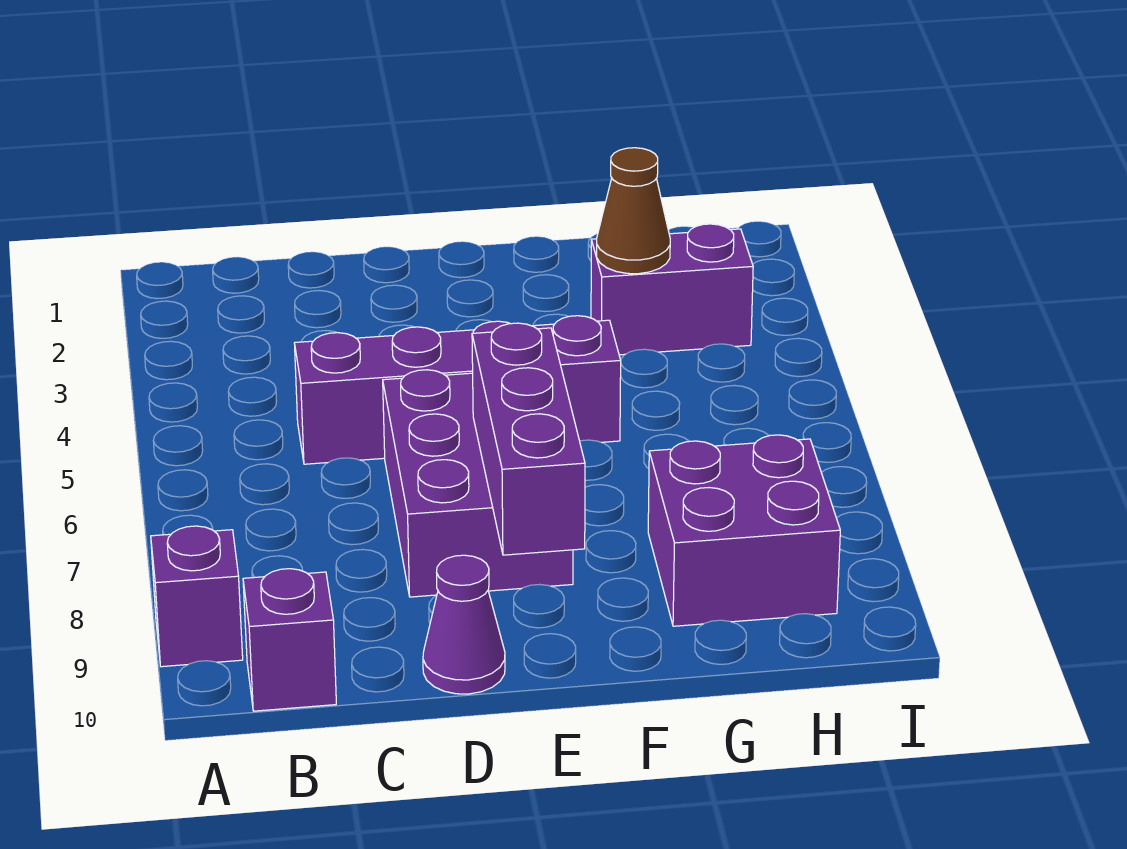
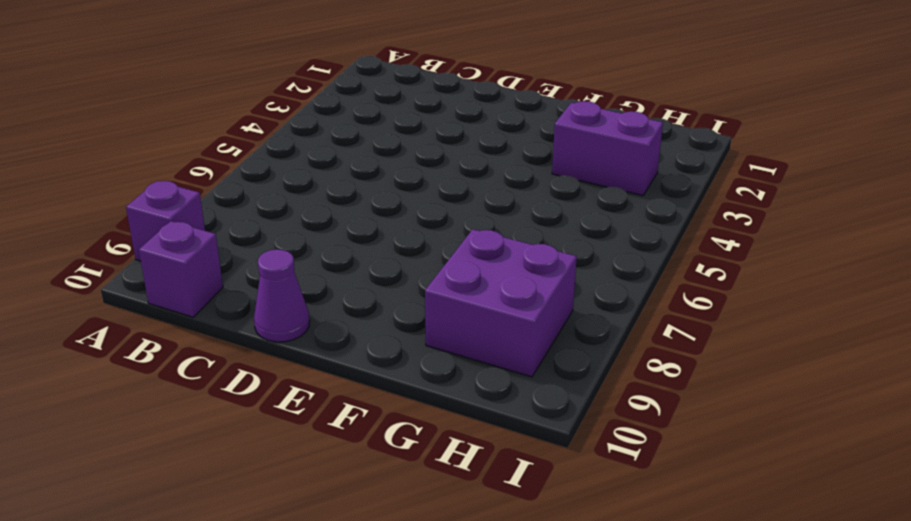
none -> purple 1x4 brick [294,316,621,464]
none -> purple 2x3 brick [383,370,573,597]

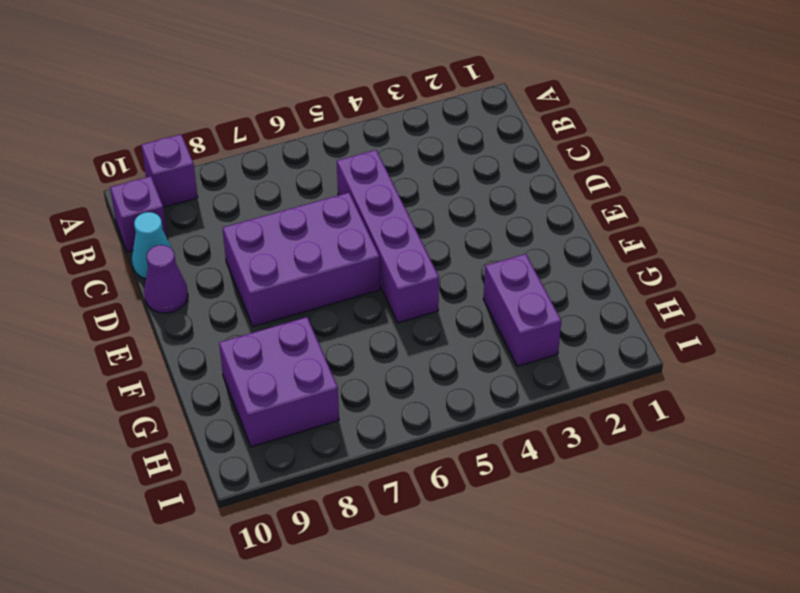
cyan 1x1 cone [132,212,172,279] -> none
none -> purple 1x3 brick [472,323,585,555]
none -> brown 1x1 cone [597,148,670,274]

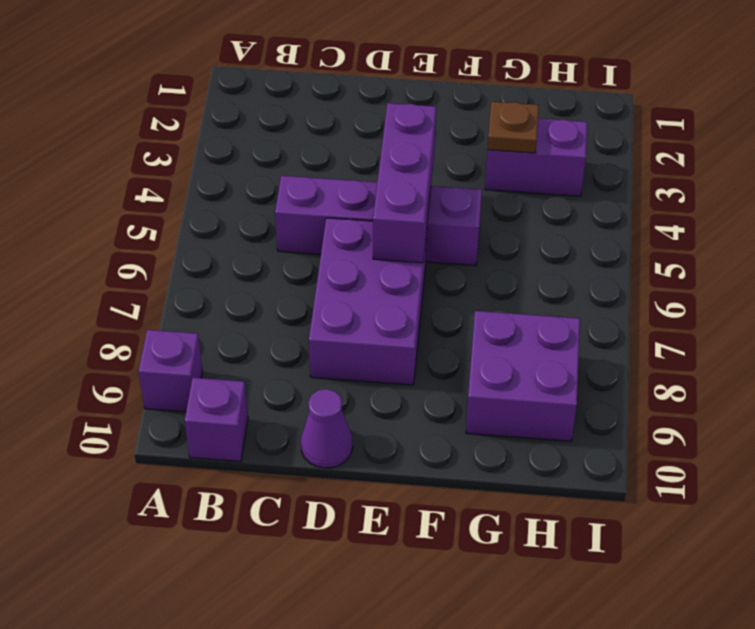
purple 1x3 brick [373,103,436,263] -> purple 1x3 brick moved to [472,323,585,555]
brown 1x1 plate [488,102,539,153] -> brown 1x1 cone [597,148,670,274]

